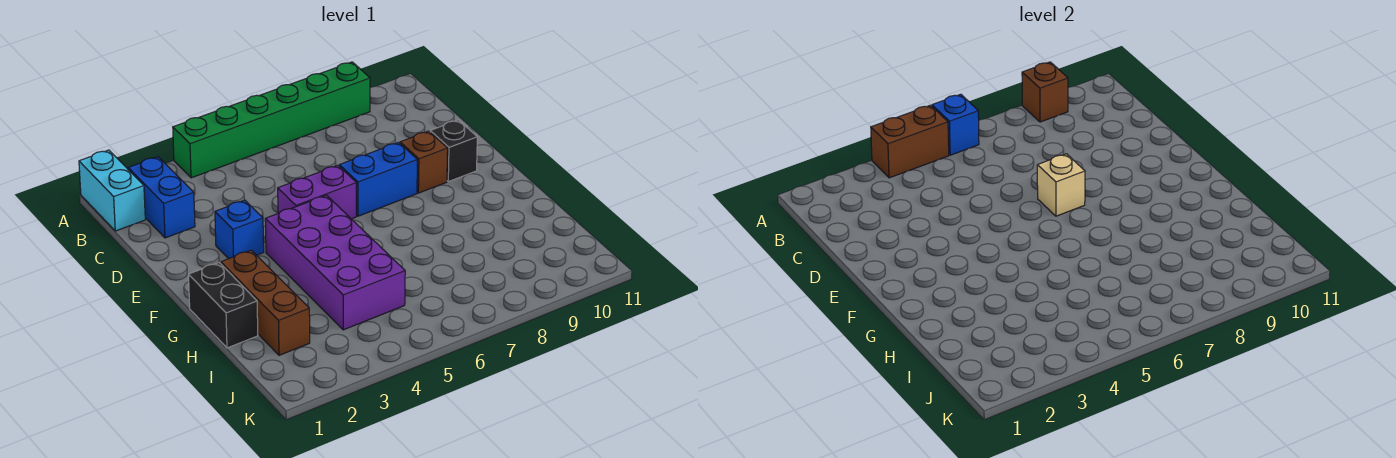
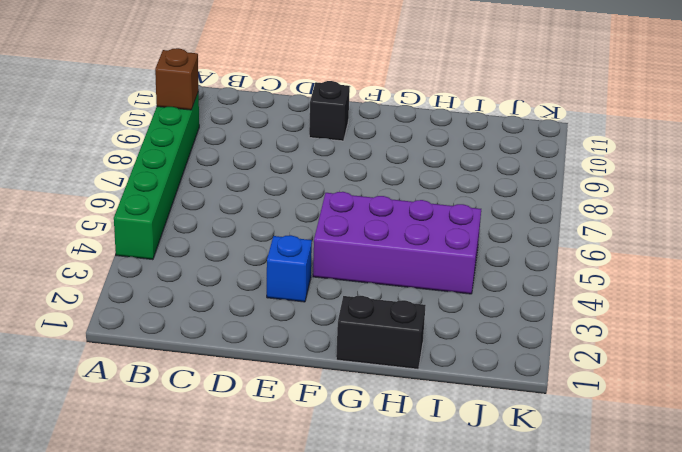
none -> cyan 1x2 brick [79,150,145,231]
none -> blue 1x2 brick [128,157,195,238]
none -> purple 1x2 brick [278,165,356,219]

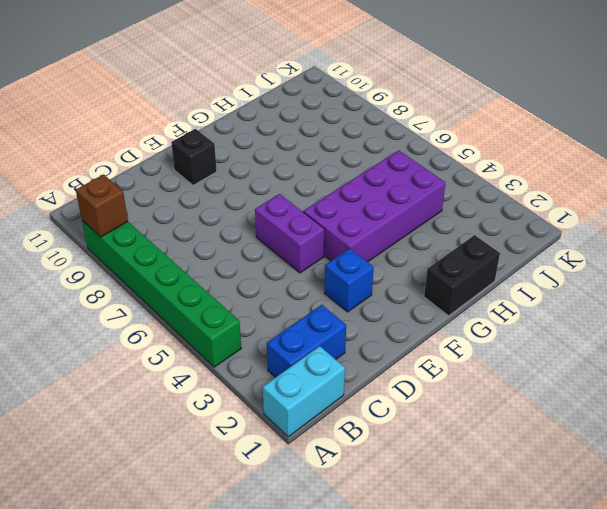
none -> blue 1x2 brick [339,142,417,216]
none -> brown 1x1 brick [400,131,448,193]
none -> brown 1x3 brick [221,250,310,355]

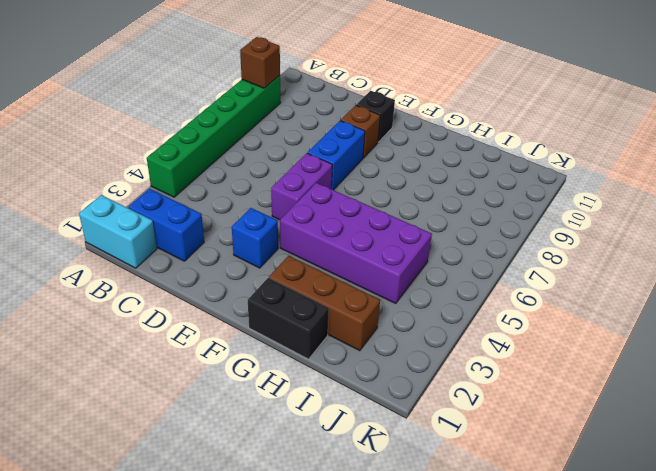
none -> brown 1x2 brick [871,105,949,178]
none -> blue 1x1 brick [932,94,979,155]
none -> tan 1x1 brick [1037,154,1085,216]

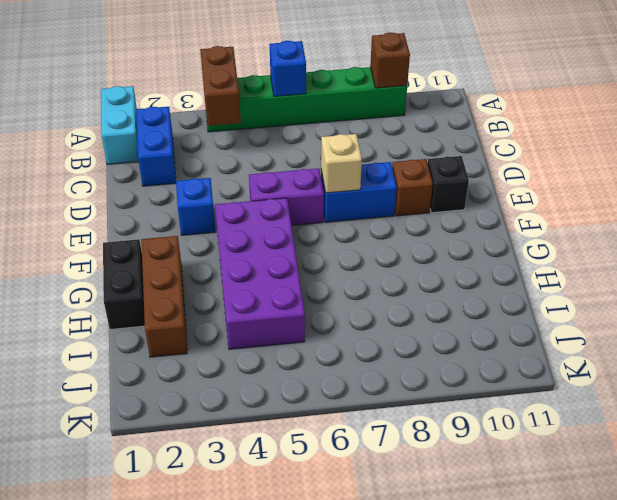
brown 1x2 brick [200,46,241,126] -> brown 1x2 brick turned to [871,105,949,178]

